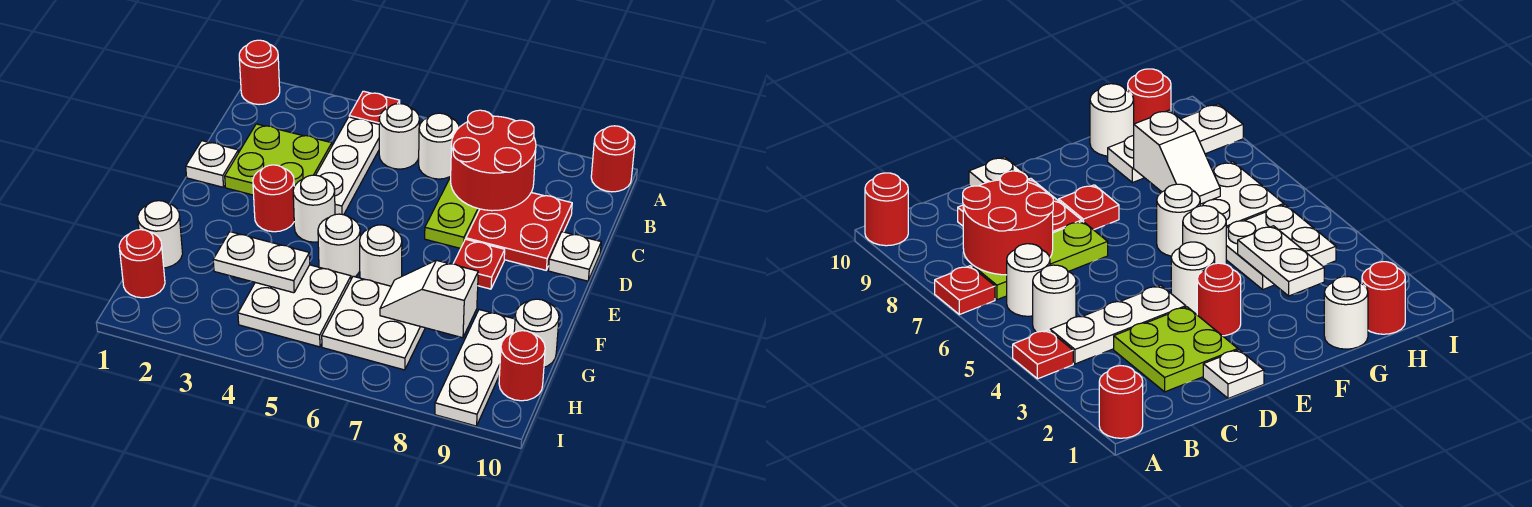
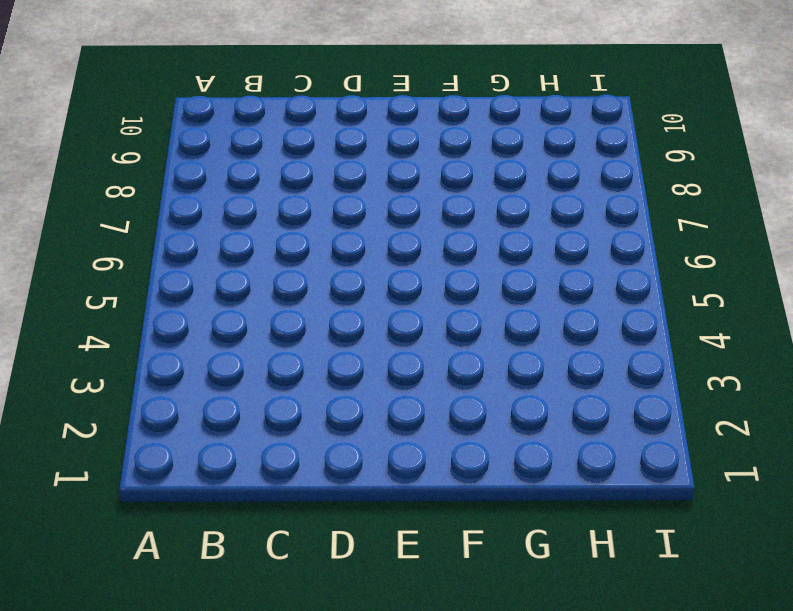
none -> red 1x1 round brick [239,40,280,105]
none -> red 1x1 plate [349,91,400,124]
none -> red 1x1 plate [935,266,995,315]

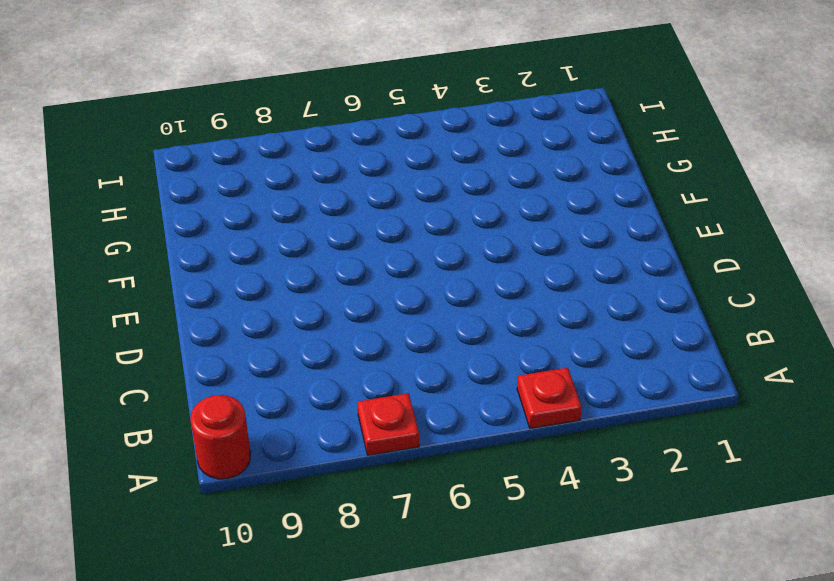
none -> red 1x1 round brick [239,40,280,105]
none -> white 1x3 plate [316,117,379,215]
none -> white 1x1 round brick [379,104,420,169]

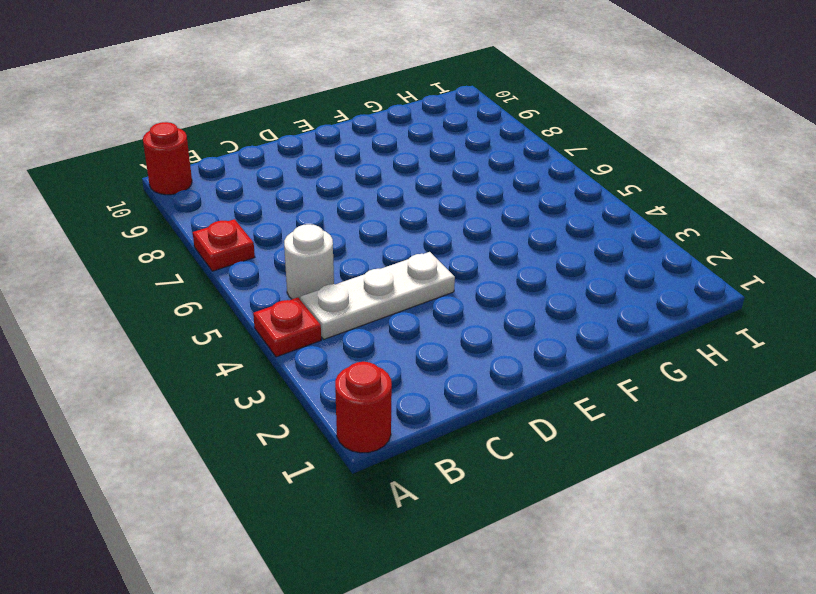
none -> white 1x1 round brick [419,113,459,179]
none -> lime 1x3 plate [425,177,480,248]
none -> lime 2x2 plate [225,124,332,195]

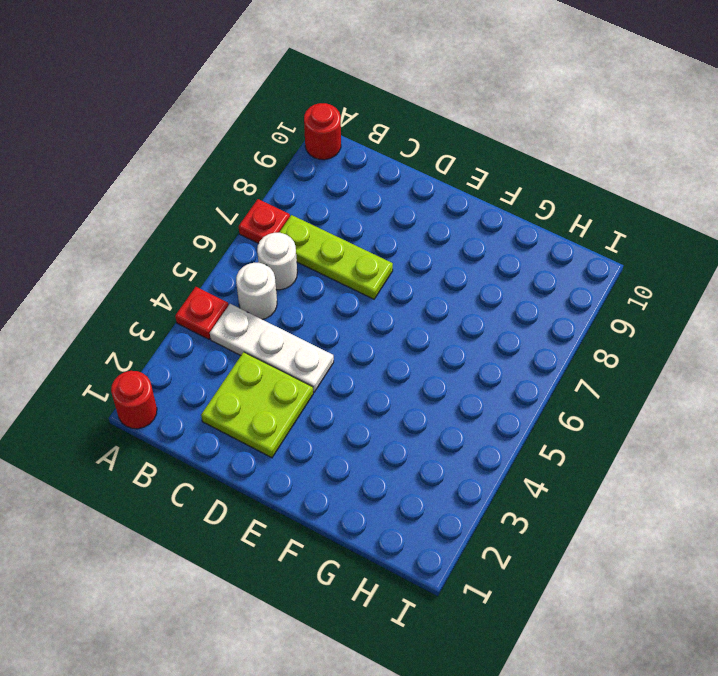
none -> red 2x2 plate [466,193,572,270]
none -> white 1x1 plate [186,141,238,187]
none -> white 1x1 plate [548,232,601,281]

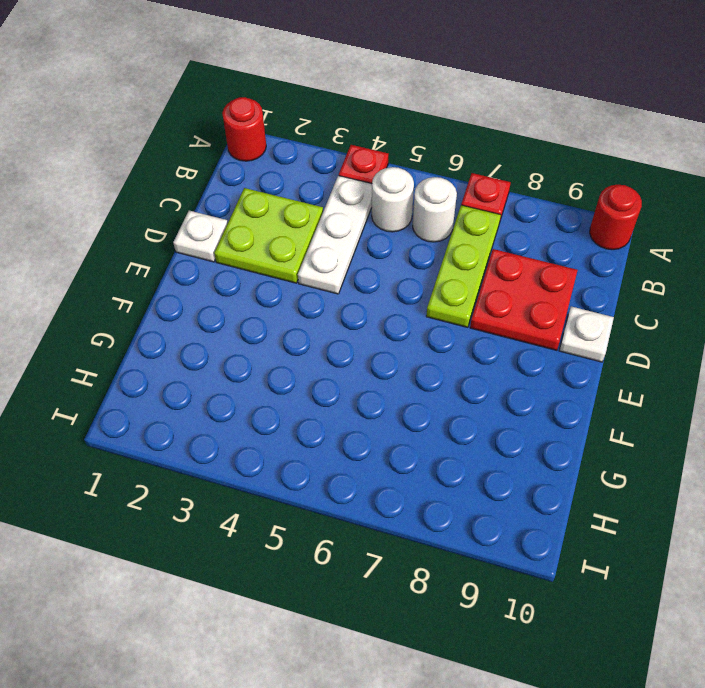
none -> red 1x1 round brick [253,165,294,232]
none -> white 1x1 round brick [293,175,335,242]
none -> red 1x1 plate [453,239,505,289]

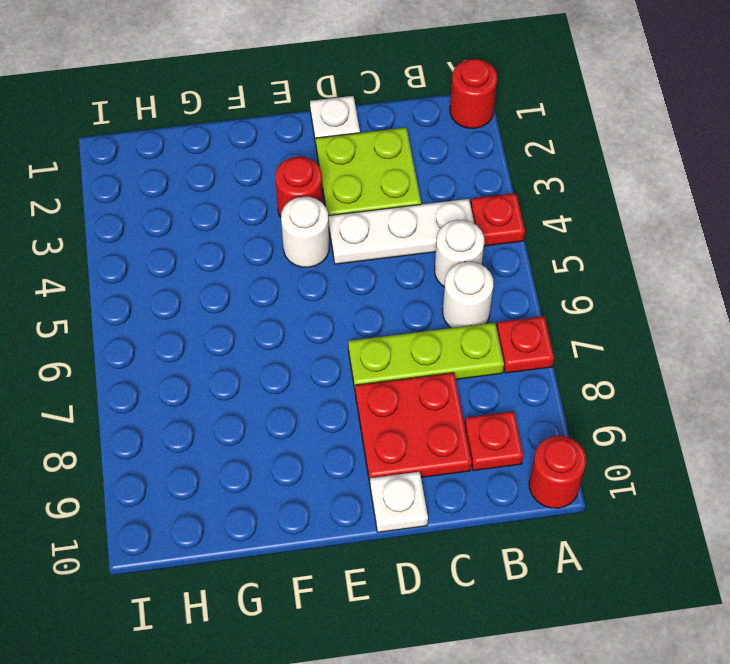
red 1x1 plate [465,411,523,471] -> red 1x1 plate moved to [453,239,505,289]
none -> white 1x1 round brick [318,214,360,279]
none -> white 1x1 round brick [360,225,402,286]
none -> white 1x1 round brick [138,201,183,268]

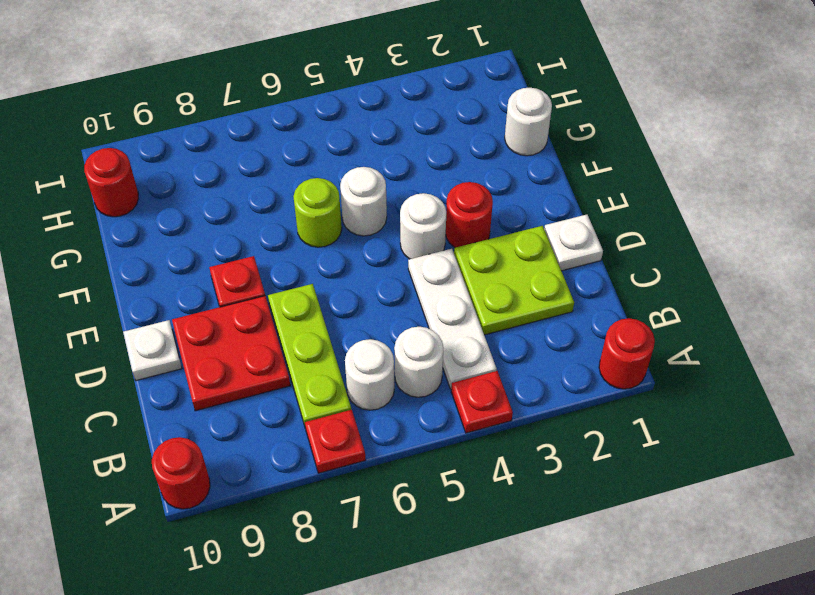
lime 1x1 round brick [293,178,342,247] -> white 1x1 round brick [360,225,402,286]
none -> white 2x2 plate [238,265,351,347]
none -> white 2x2 plate [322,276,425,370]
none -> white 1x3 plate [435,310,515,426]

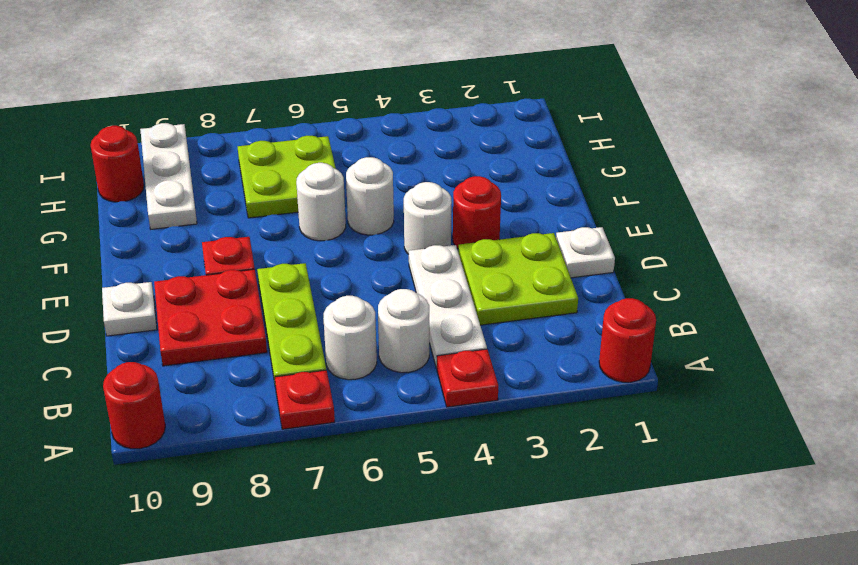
lime 2x2 plate [238,136,336,218] -> white 2x2 plate [322,276,425,370]
none -> white 1x1 round brick [138,201,183,268]
none -> white 2x2 plate [238,265,351,347]
none -> white 1x1 round brick [514,299,559,367]

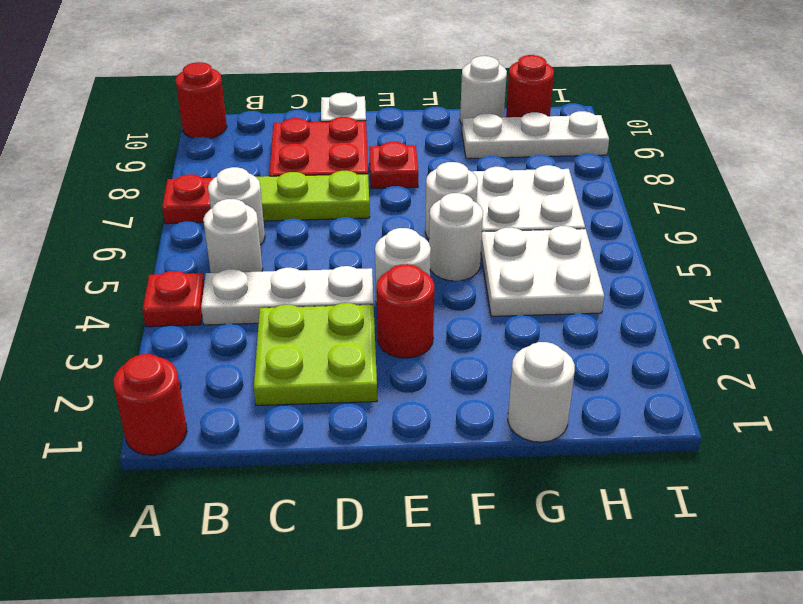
none -> white 1x1 plate [186,141,238,187]
none -> red 1x1 round brick [119,230,165,298]
none -> red 2x2 round brick [450,110,536,211]

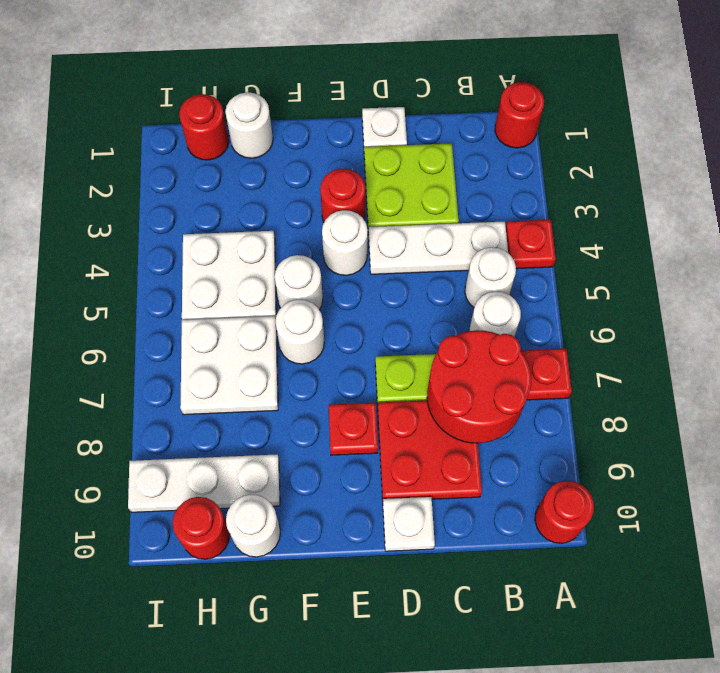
none -> white 1x2 plate [213,232,310,293]
none -> white 1x2 slope [380,260,478,338]

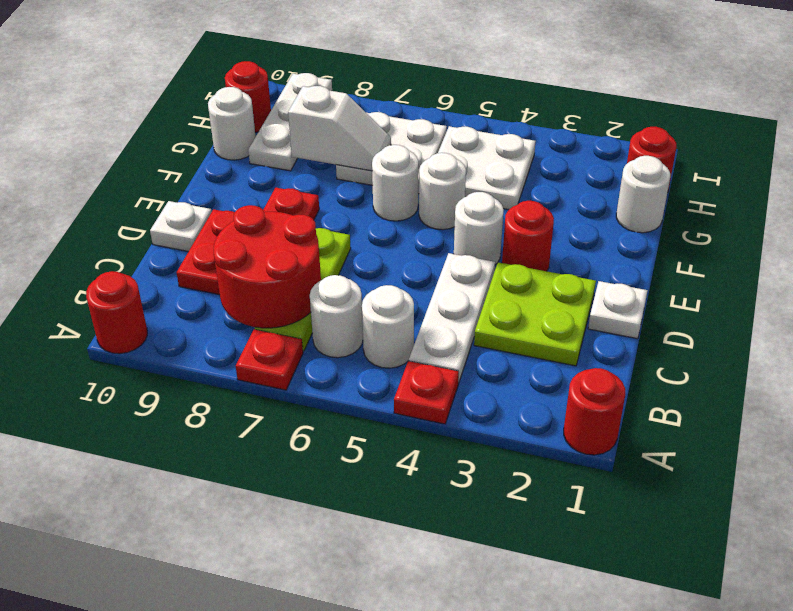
none -> white 1x2 plate [213,232,310,293]

